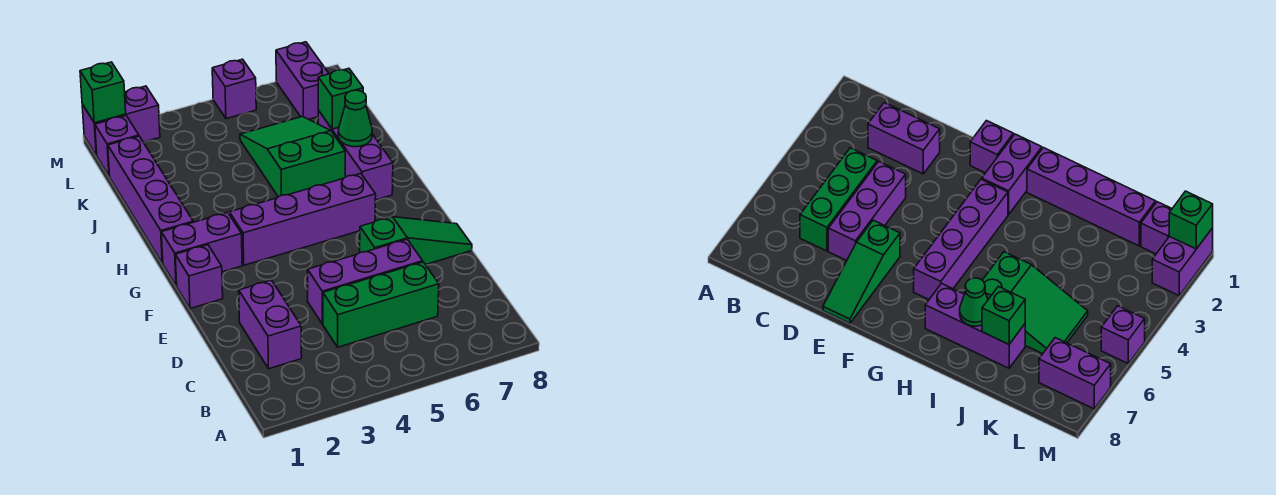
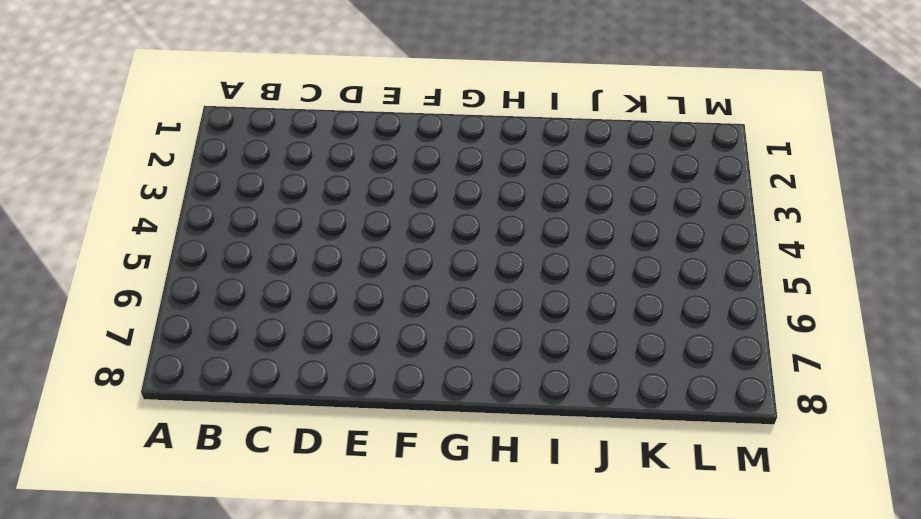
none -> purple 1x2 brick [239,280,302,369]
none -> green 1x3 brick [323,262,439,347]
none -> purple 1x3 brick [308,239,423,324]

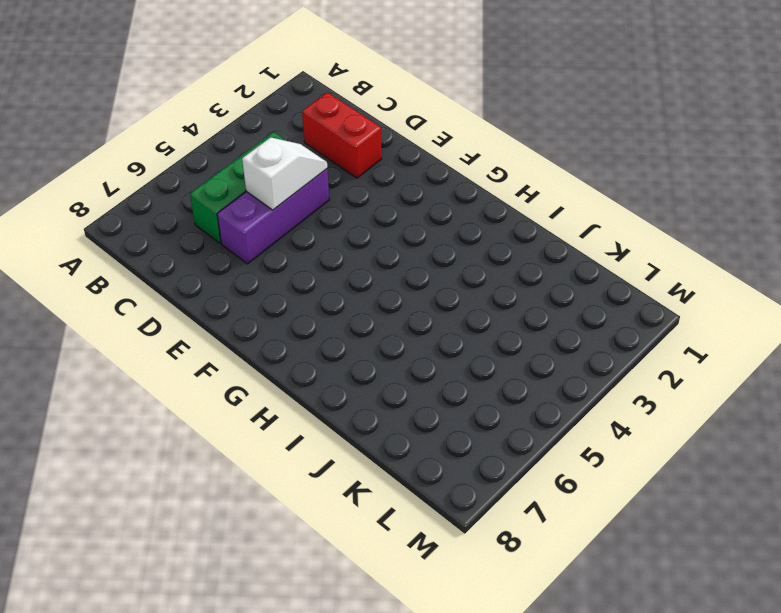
red 1x2 brick [302,92,382,178] -> purple 1x2 brick [239,280,302,369]
white 1x2 slope [242,137,327,210] -> none
none -> green 1x3 slope [360,217,472,265]
none -> purple 1x1 brick [175,245,223,309]
none -> purple 1x2 brick [161,212,242,286]

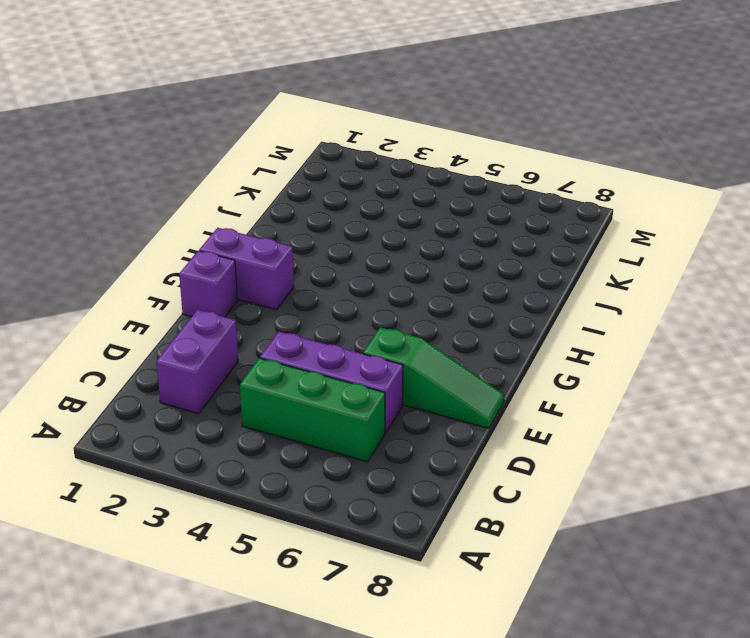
none -> purple 1x4 brick [229,174,376,265]
none -> purple 1x4 brick [108,136,193,263]
none -> purple 1x3 brick [318,110,393,200]

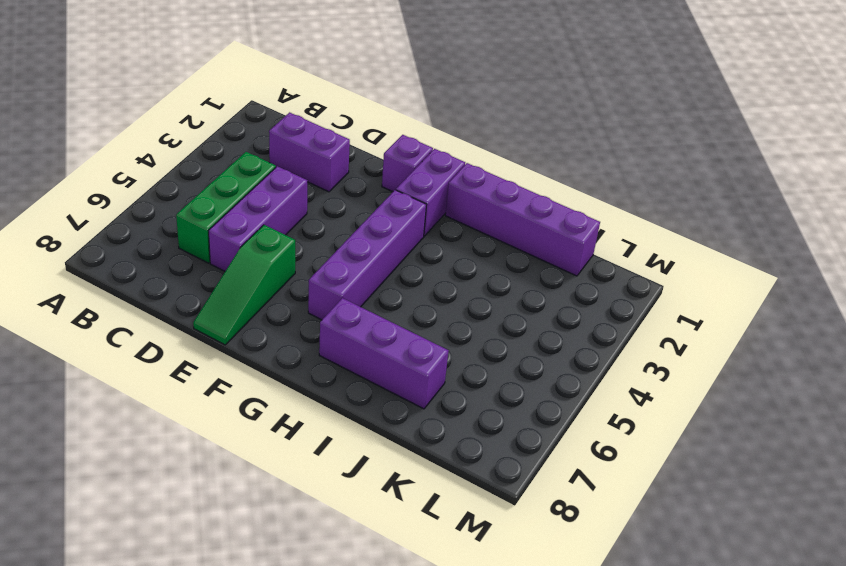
none -> green 2x3 slope [240,117,345,197]
none -> purple 1x1 brick [95,116,139,176]
none -> purple 1x2 brick [276,42,329,119]

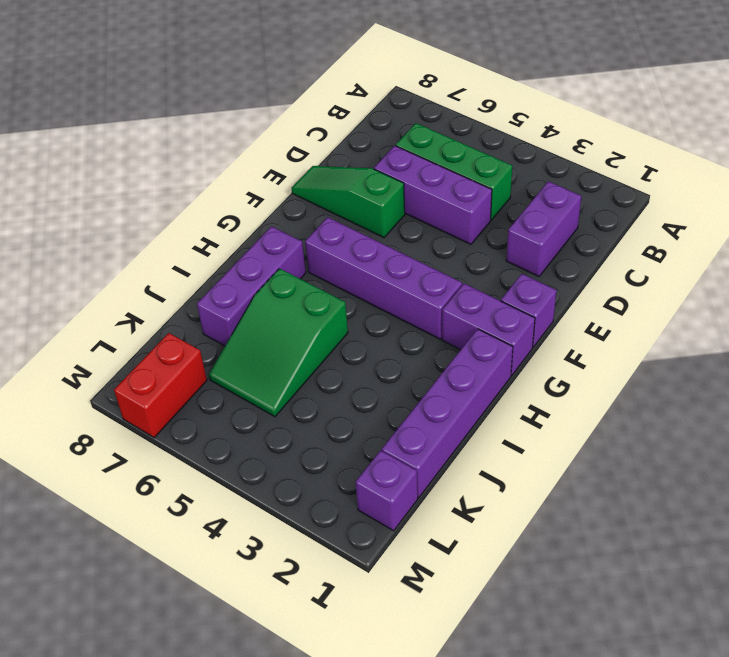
red 1x2 brick [114,333,207,438] -> purple 1x2 brick [276,42,329,119]
none -> purple 1x2 brick [82,86,160,155]
none -> purple 1x1 brick [212,59,256,119]
none -> green 1x1 cone [338,90,372,147]

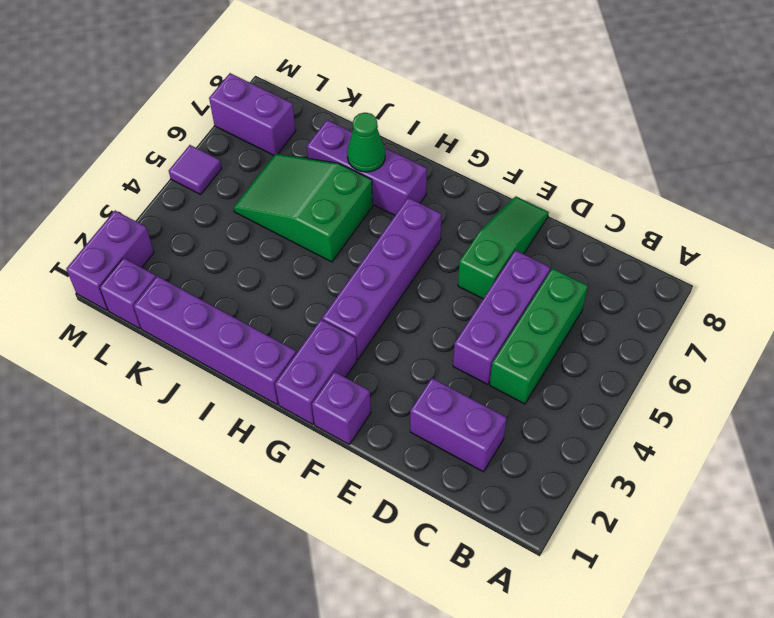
purple 1x1 tile [169,145,222,194] -> purple 1x1 brick [212,59,256,119]
none -> green 1x1 brick [318,68,363,129]
none -> green 1x1 brick [80,62,126,123]

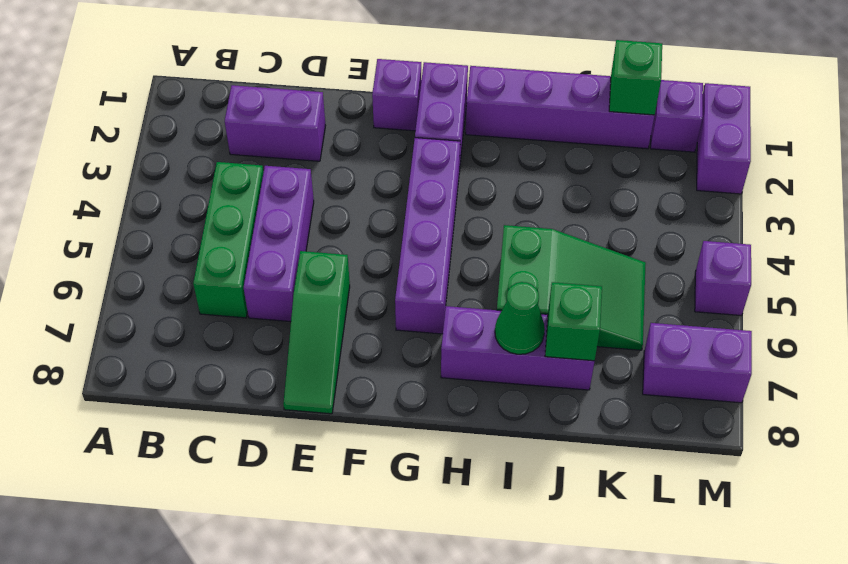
green 1x1 brick [609,40,662,115] -> green 1x1 brick moved to [80,62,126,123]

